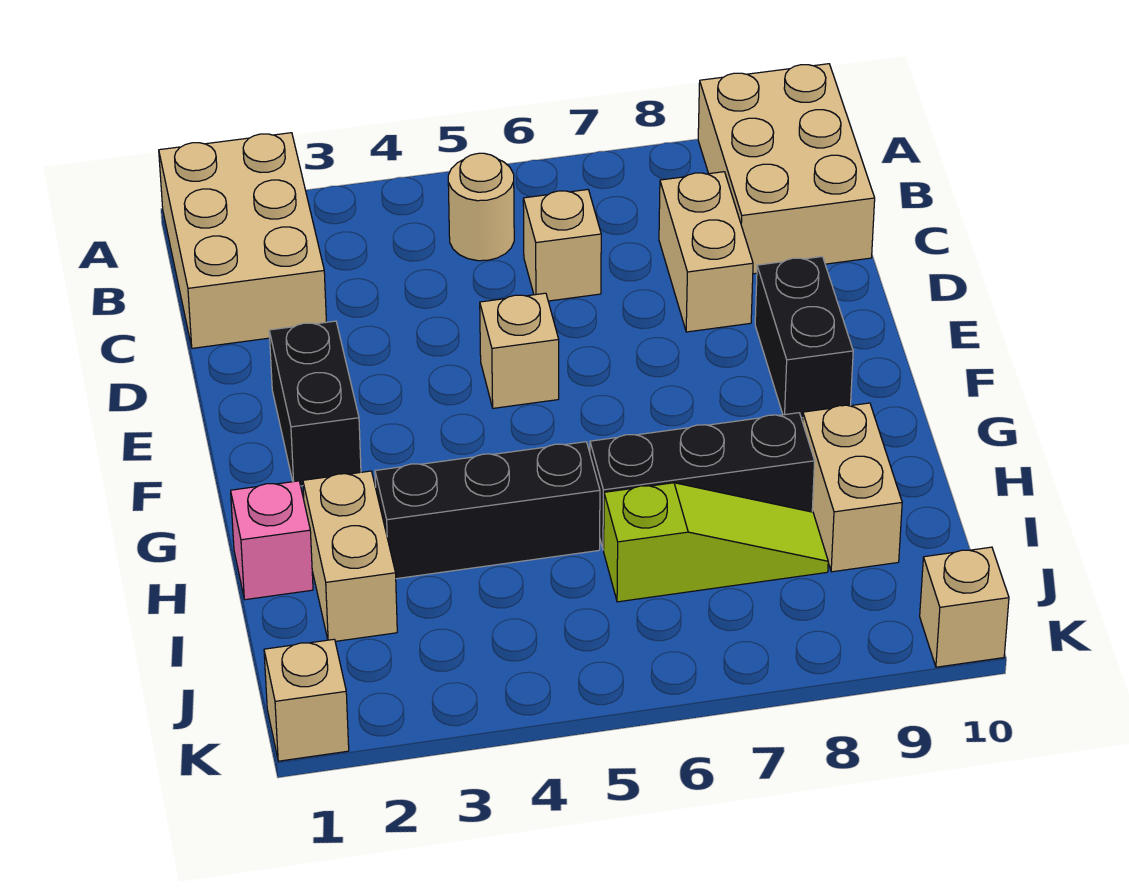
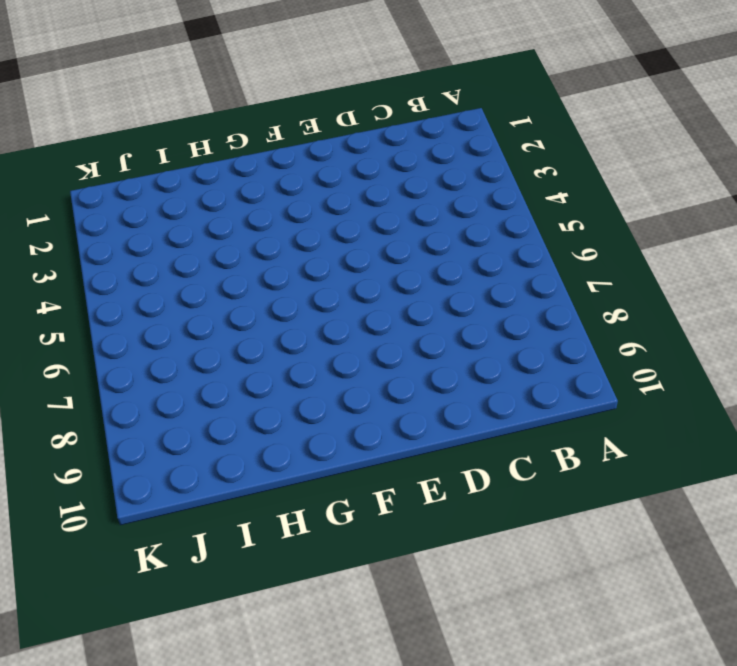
none -> tan 2x3 brick [159,133,326,348]
none -> tan 2x3 brick [698,64,875,274]
none -> tan 1x1 round brick [448,153,514,261]

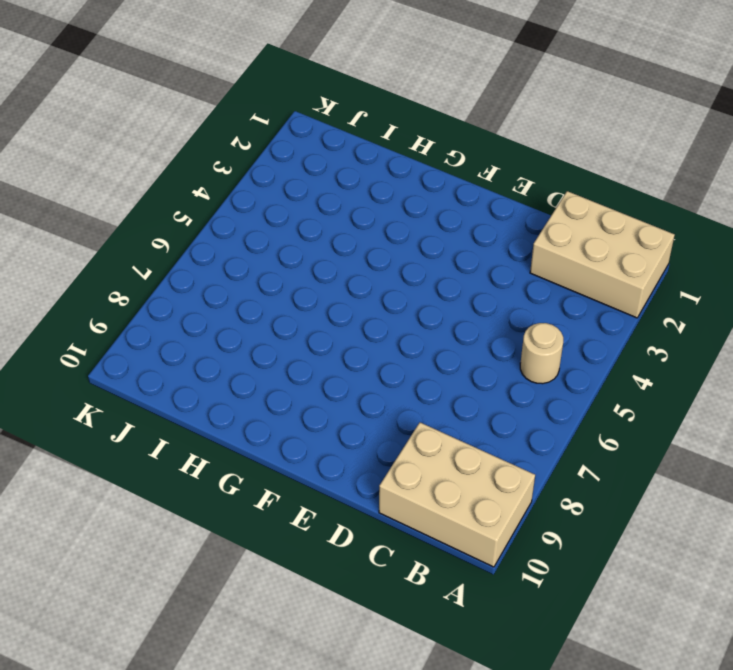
none -> tan 1x1 brick [523,190,601,301]
none -> tan 1x2 brick [659,172,753,332]
none -> black 1x2 brick [269,321,361,486]

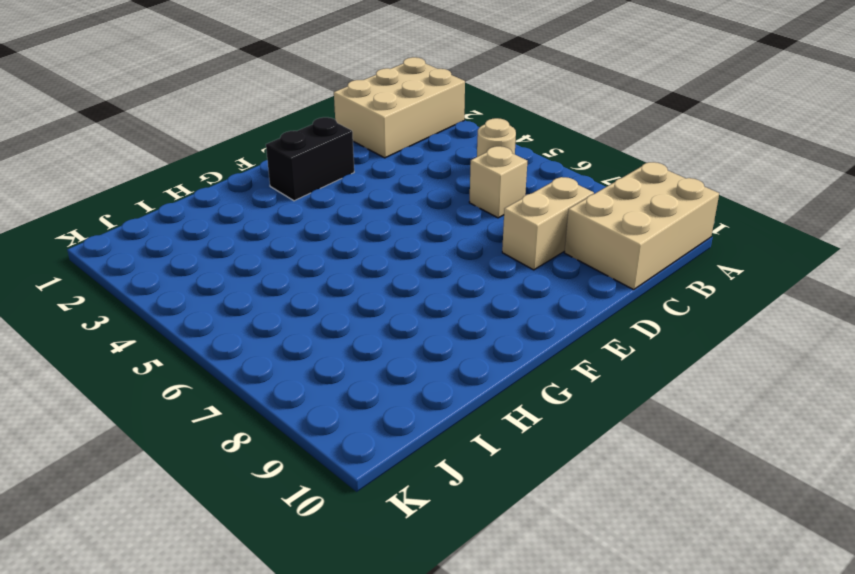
none -> tan 1x1 brick [480,293,559,408]
none -> black 1x2 brick [755,257,853,418]
none -> pink 1x1 brick [231,481,313,600]

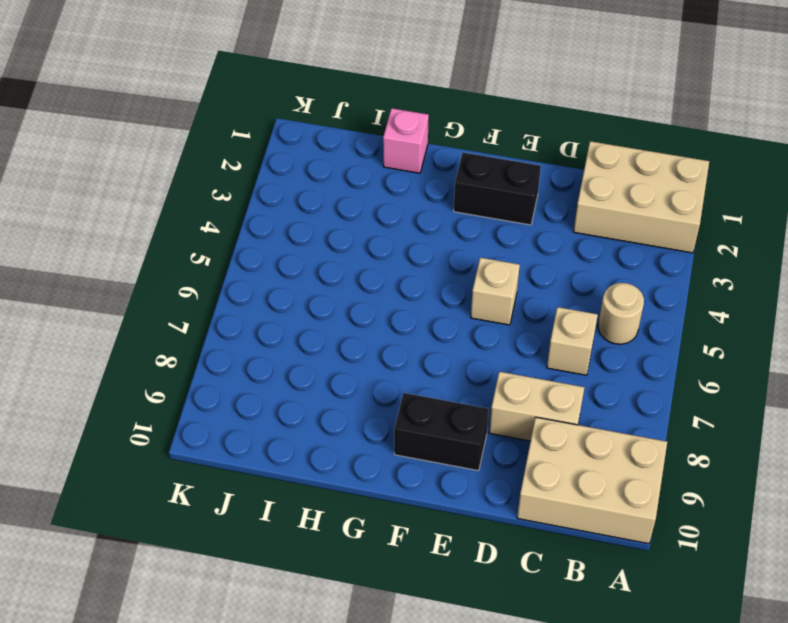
none -> tan 1x2 brick [303,471,397,641]
none -> black 1x3 brick [375,442,600,579]
none -> black 1x3 brick [590,413,815,550]

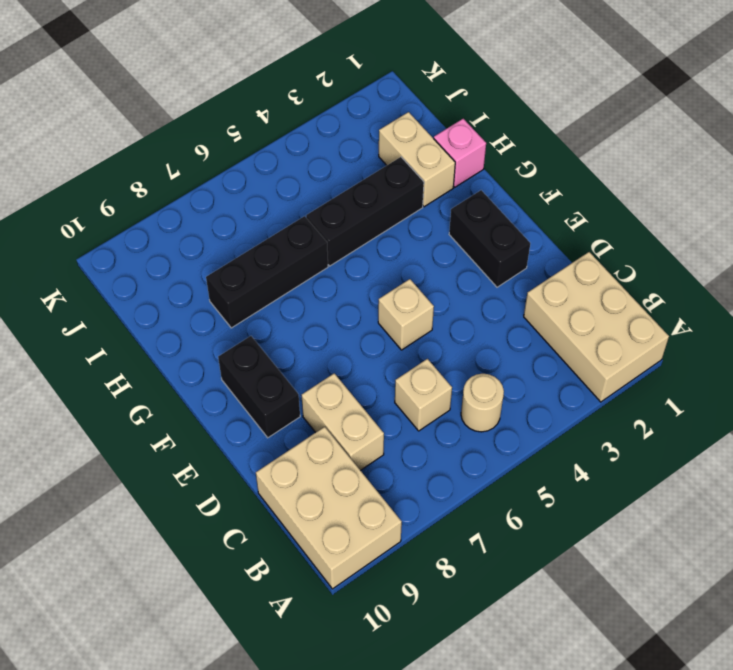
none -> tan 1x2 brick [803,403,902,572]
none -> lime 1x3 slope [604,483,828,602]
none -> tan 1x1 brick [264,639,349,761]

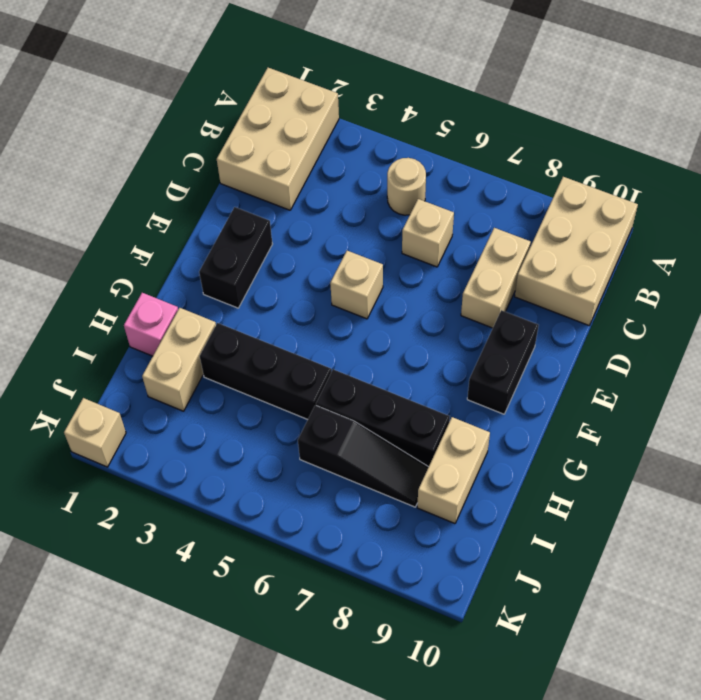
black 1x3 slope [298,405,428,507] -> lime 1x3 slope [604,483,828,602]
none -> tan 1x1 brick [920,547,1009,667]

